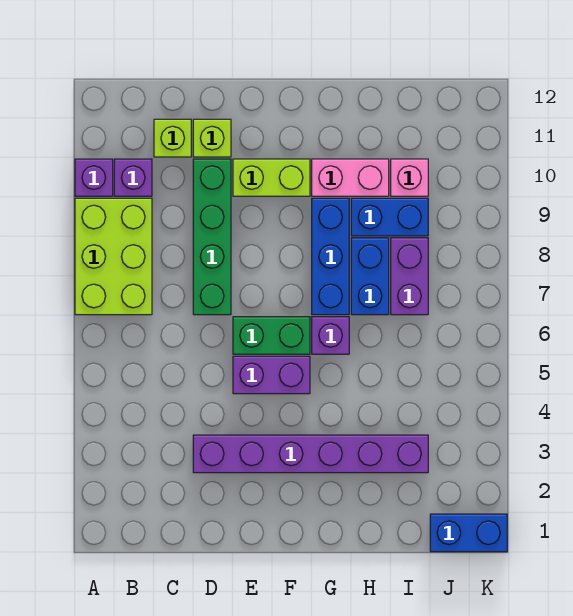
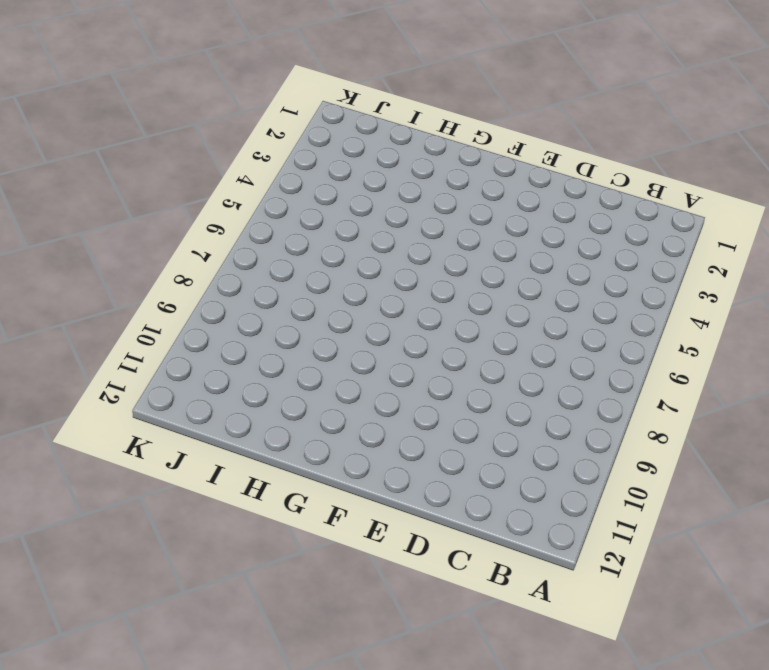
none -> lime 2x3 brick [75,198,152,315]
none -> purple 1x1 brick [75,159,113,196]
none -> purple 1x1 brick [114,159,152,196]

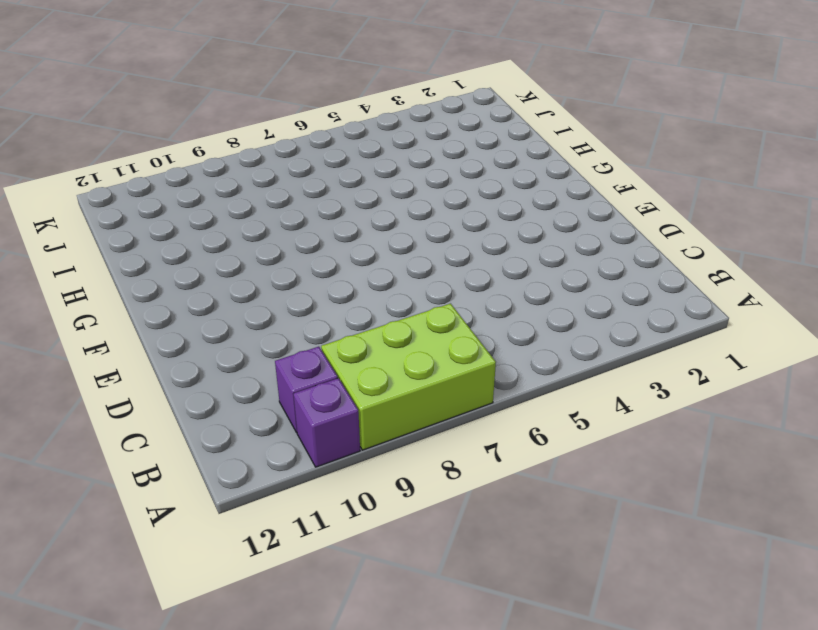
none -> lime 1x1 brick [154,119,191,157]
none -> purple 1x6 brick [193,435,428,473]
none -> green 1x4 brick [193,159,231,315]

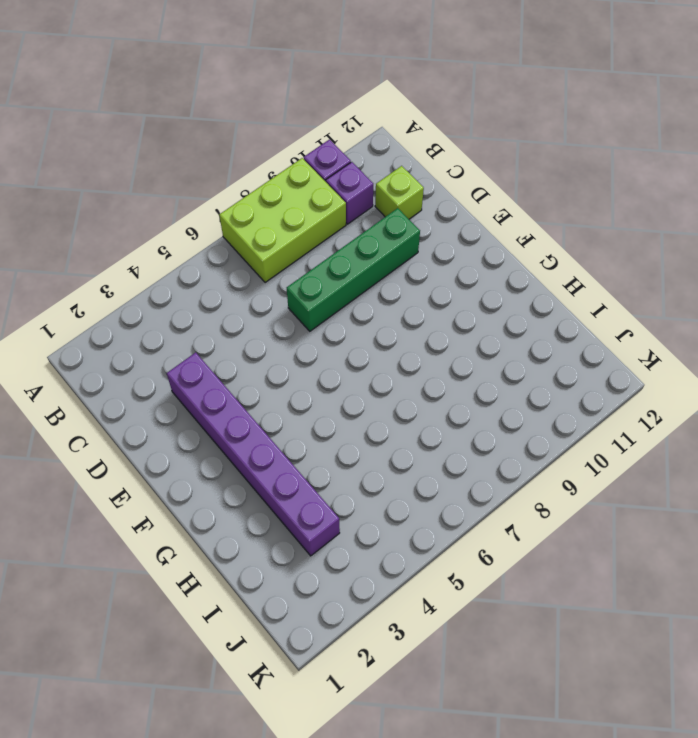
none -> lime 1x1 brick [193,119,231,157]
none -> purple 1x2 brick [233,356,310,394]
none -> green 1x2 brick [233,317,310,354]

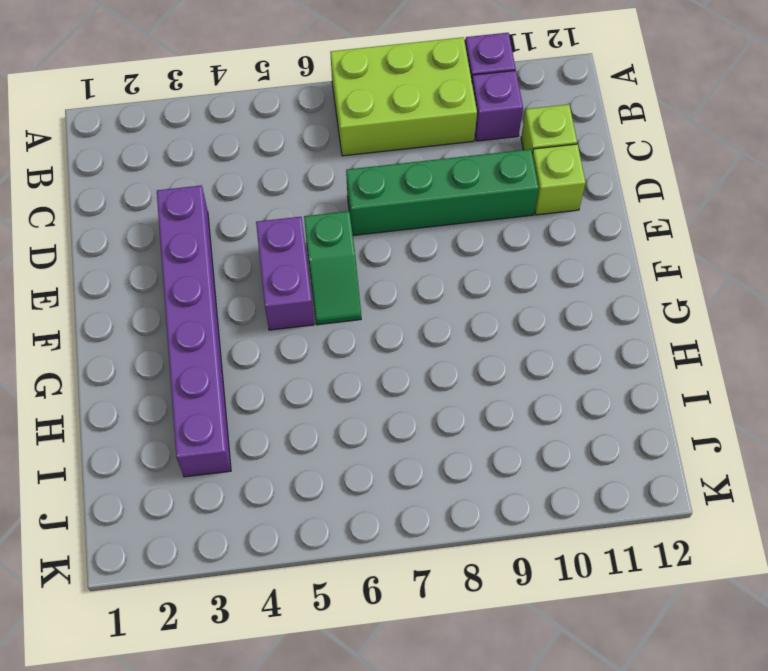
green 1x2 slope [304,211,361,325] -> green 1x2 brick [233,317,310,354]
none -> lime 1x2 brick [233,159,310,196]
none -> purple 1x1 brick [312,317,349,354]
none -> blue 1x3 brick [312,198,349,315]

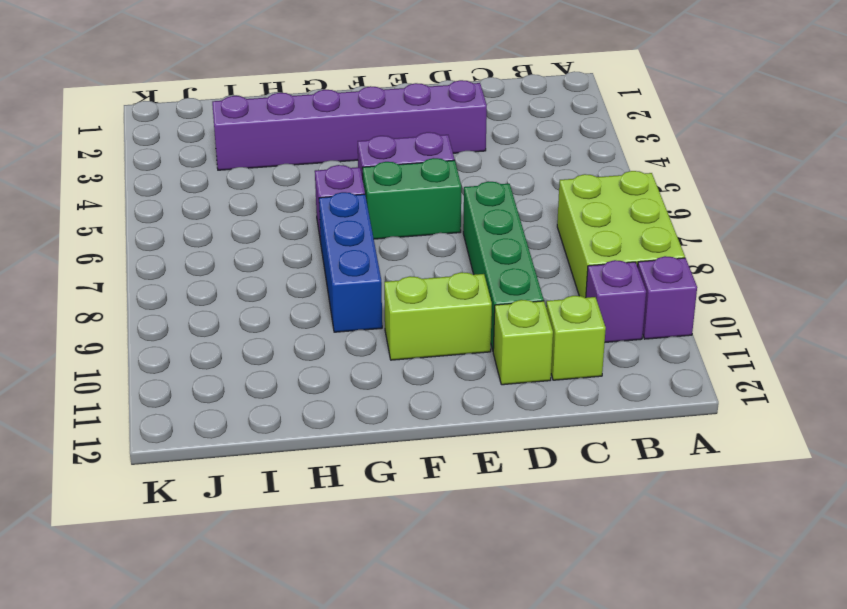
none -> pink 1x2 brick [312,159,389,196]
none -> blue 1x2 brick [351,238,389,315]
none -> blue 1x2 brick [351,198,428,236]

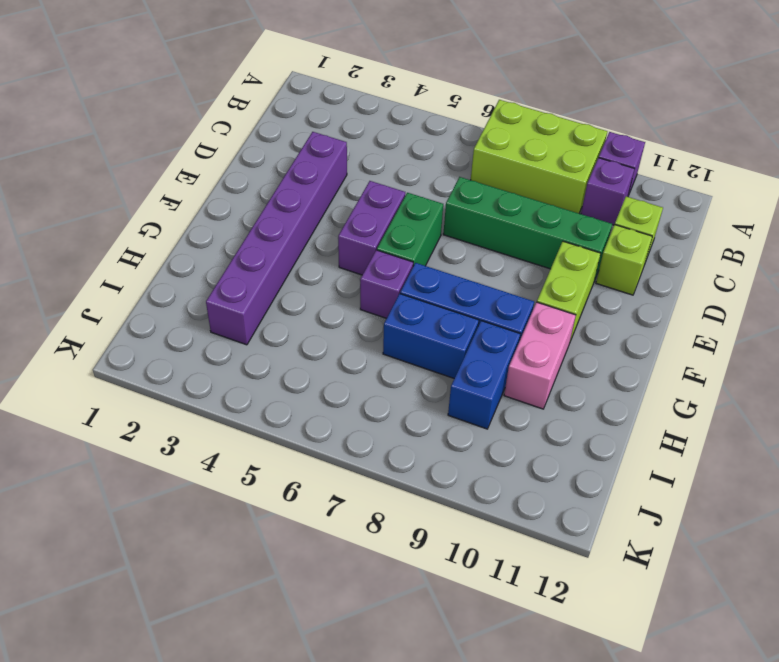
none -> purple 1x2 brick [391,238,428,315]
none -> pink 1x1 brick [391,159,428,196]
none -> blue 1x2 brick [430,514,507,552]

